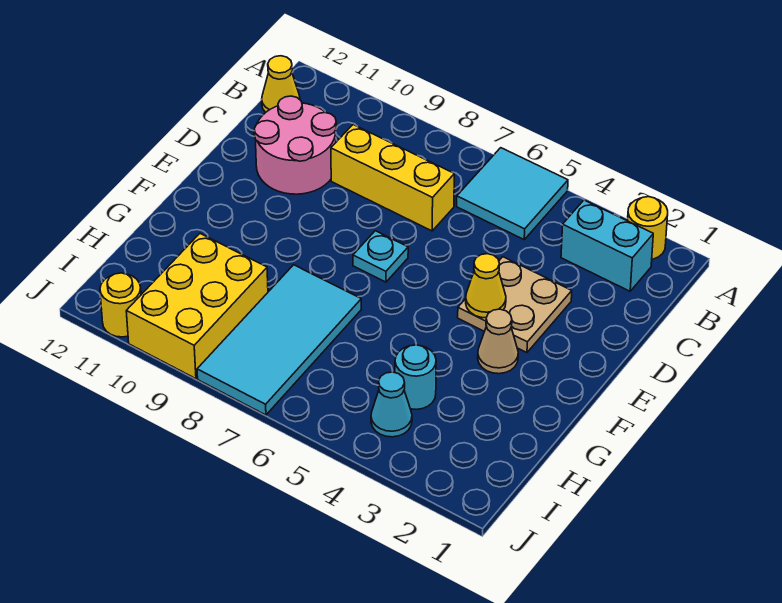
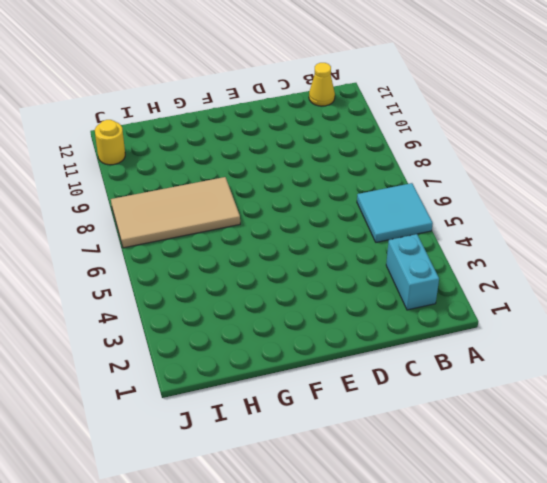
tan 2x4 tile [111,177,240,248] -> cyan 2x4 tile [197,265,361,415]
none -> yellow 1x1 round brick [628,197,668,259]
none -> yellow 1x3 brick [331,125,454,231]
none -> pink 2x2 round brick [254,96,336,194]

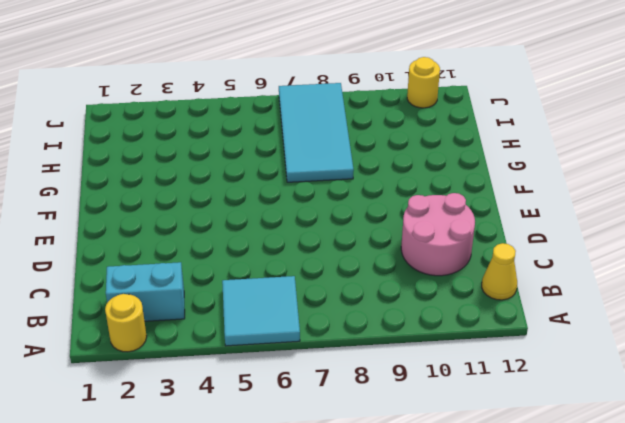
none -> yellow 1x3 brick [331,125,454,231]
none -> tan 2x2 plate [458,257,572,353]
none -> cyan 1x1 plate [353,231,408,282]

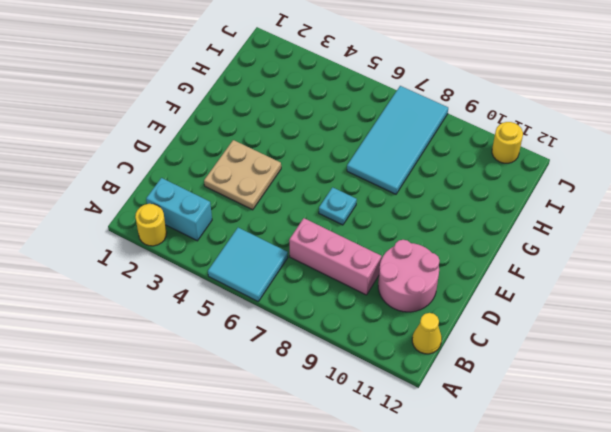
pink 1x3 brick [289,218,382,295] -> yellow 1x3 brick [331,125,454,231]
none -> tan 1x1 cone [478,309,518,374]
none -> cyan 1x1 round brick [395,345,436,409]
none -> yellow 2x3 brick [126,234,268,379]

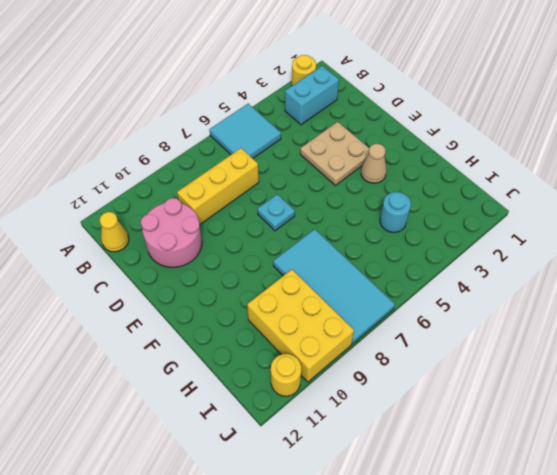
none -> cyan 1x1 cone [371,372,412,437]
none -> yellow 1x1 cone [466,254,506,318]

